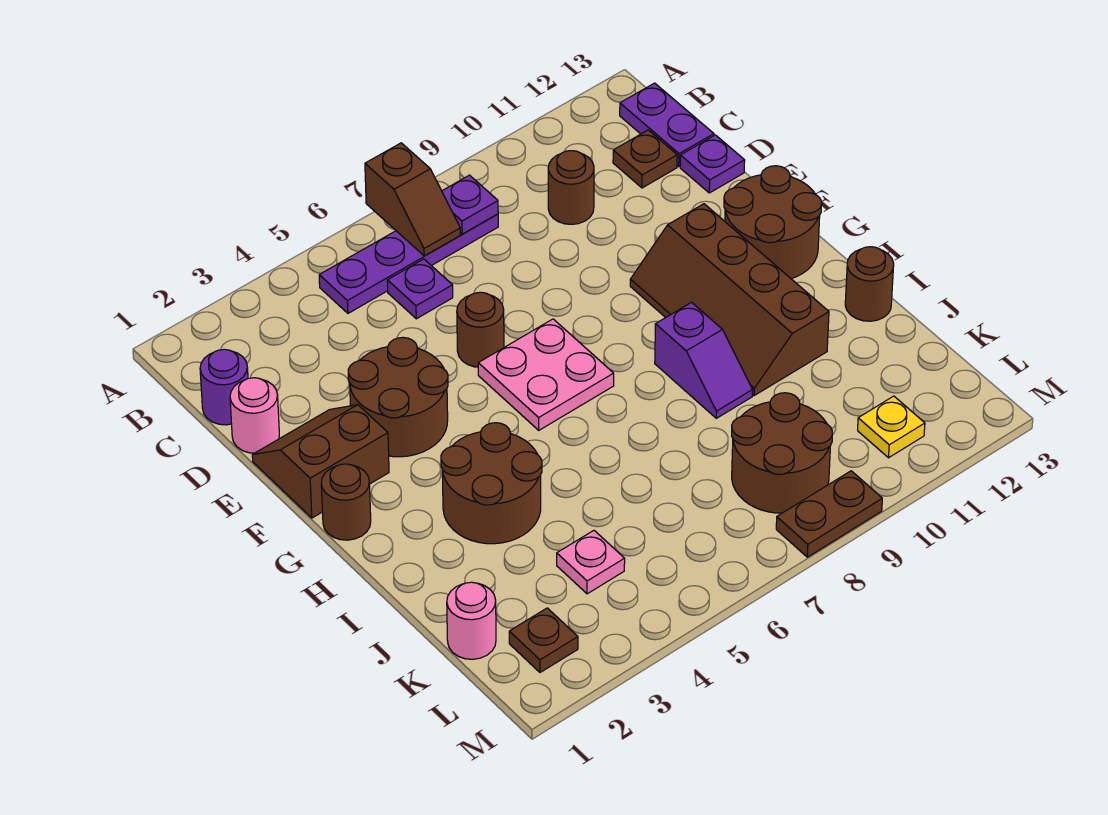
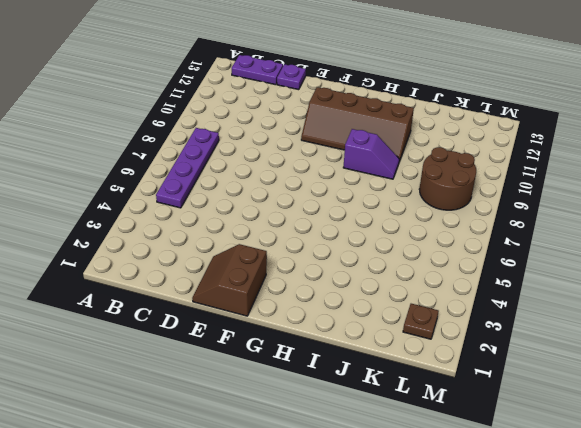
none -> purple 1x1 round brick [200,349,248,425]
none -> purple 1x1 plate [387,259,453,319]
none -> brown 1x1 round brick [548,151,594,224]

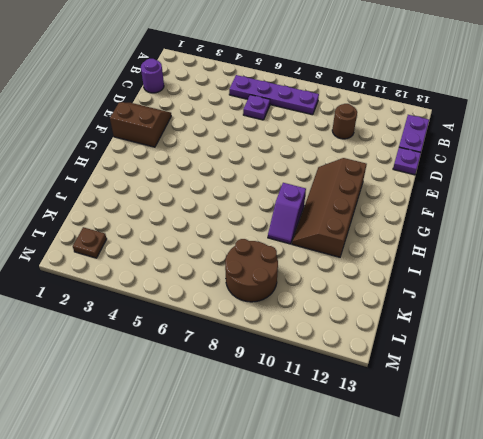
none -> brown 1x1 plate [613,130,677,188]
none -> pink 1x1 round brick [230,378,279,453]
none -> brown 2x2 round brick [348,337,448,457]

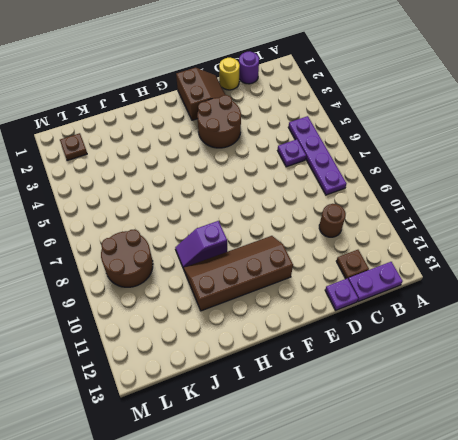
yellow 1x1 round brick [219,58,240,90] -> pink 1x1 round brick [230,378,279,453]
none -> brown 1x1 round brick [457,292,504,367]
none -> pink 2x2 plate [478,319,614,430]
none -> brown 2x2 round brick [724,166,822,279]

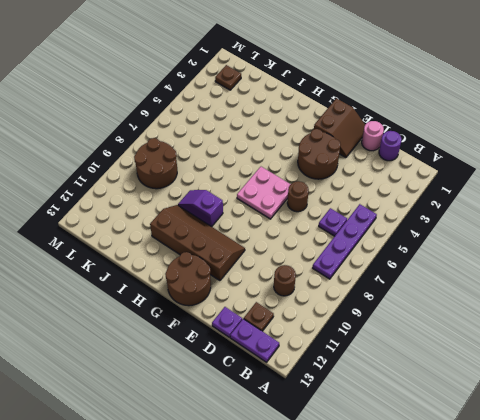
none -> brown 1x1 round brick [321,464,371,540]
none -> brown 2x2 round brick [441,423,542,544]
none -> brown 1x1 round brick [845,247,894,321]

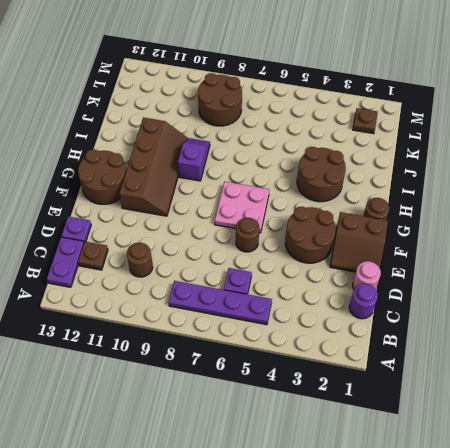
none -> brown 1x1 round brick [845,247,894,321]
none -> pink 1x1 round brick [447,582,496,659]
none -> pink 1x1 plate [557,531,625,594]

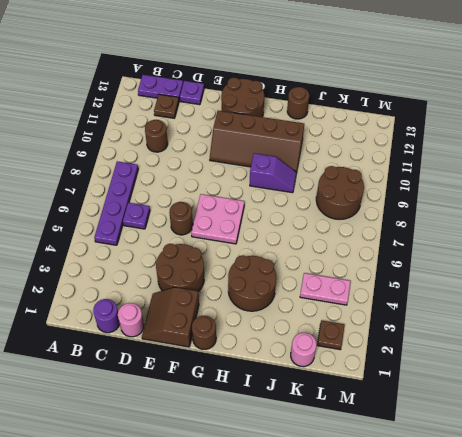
pink 1x2 plate [300,273,350,305] -> pink 1x1 plate [557,531,625,594]
none -> yellow 1x1 plate [858,396,925,458]
none -> brown 1x2 plate [776,471,882,557]
none -> brown 1x2 slope [365,143,460,256]

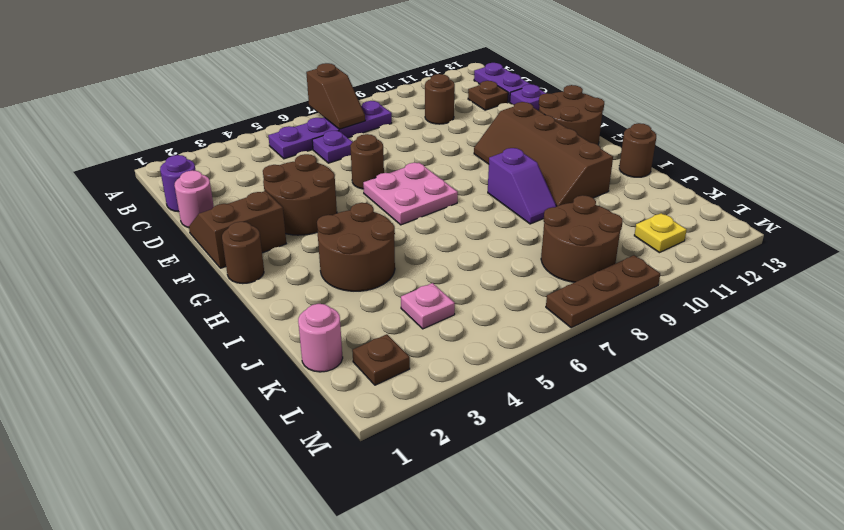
brown 1x3 plate [546,255,660,328] -> brown 1x2 plate [776,471,882,557]
none -> purple 1x1 plate [442,175,498,234]

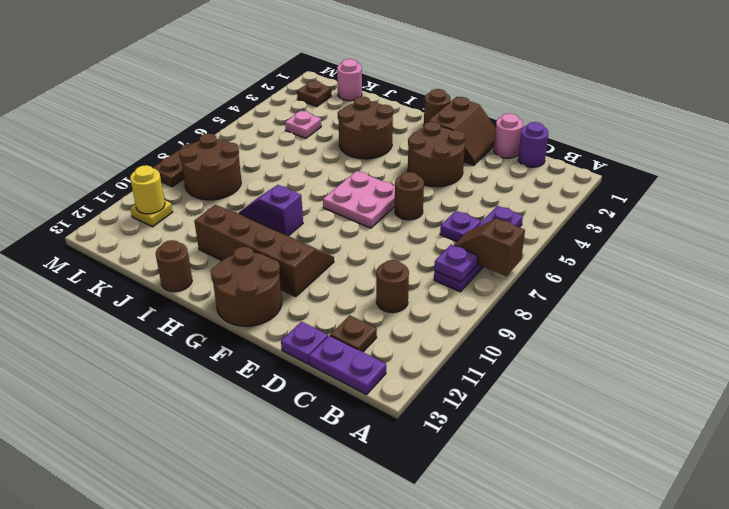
yellow 1x1 round brick [130,165,165,214] -> none

